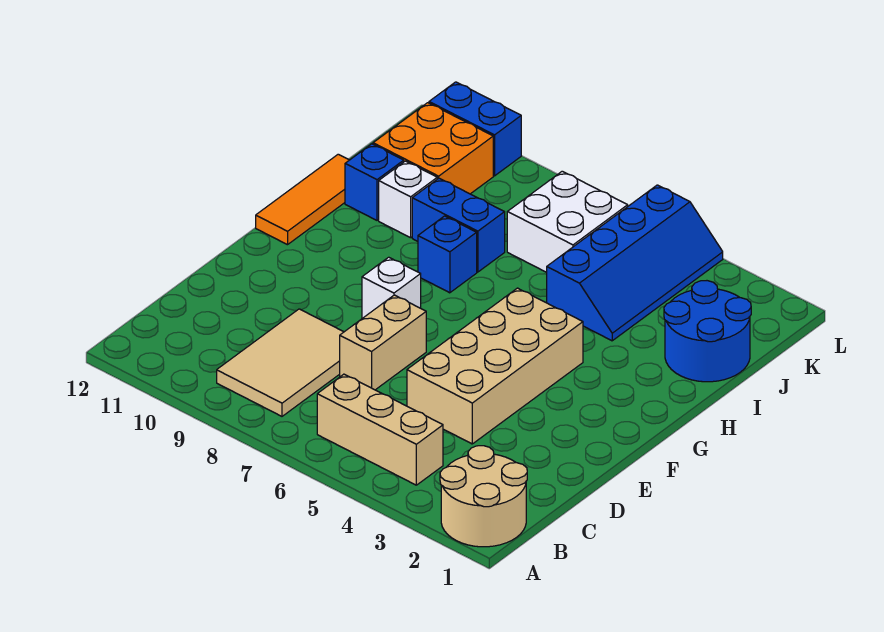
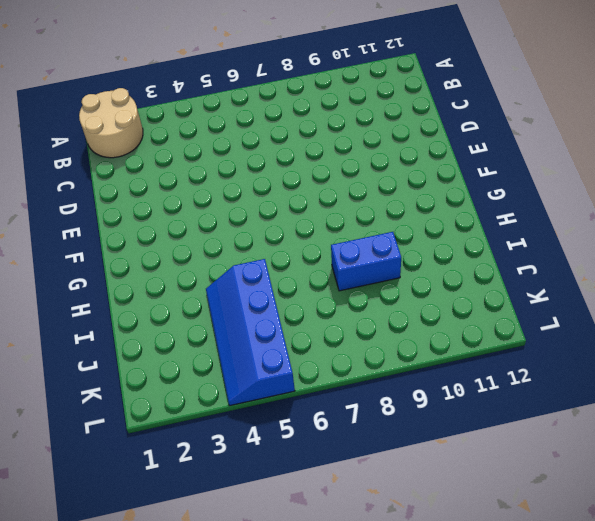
none -> tan 1x3 brick [317,374,443,485]
none -> tan 2x3 tile [217,309,343,416]
none -> tan 2x4 brick [407,288,583,444]

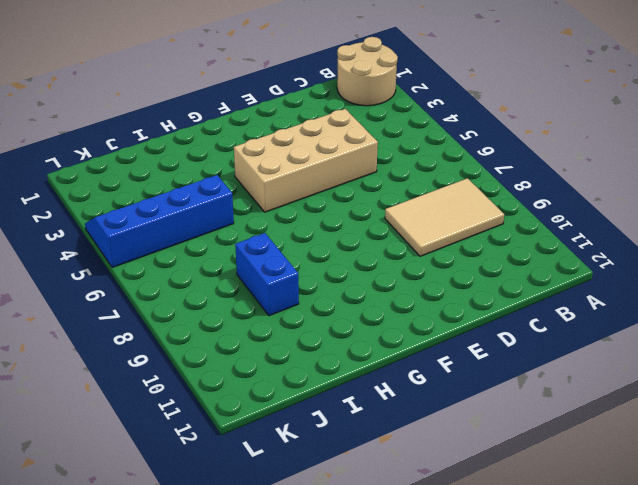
none -> tan 1x3 brick [317,374,443,485]
none -> tan 1x2 brick [340,295,426,390]
none -> white 1x1 brick [362,257,421,318]

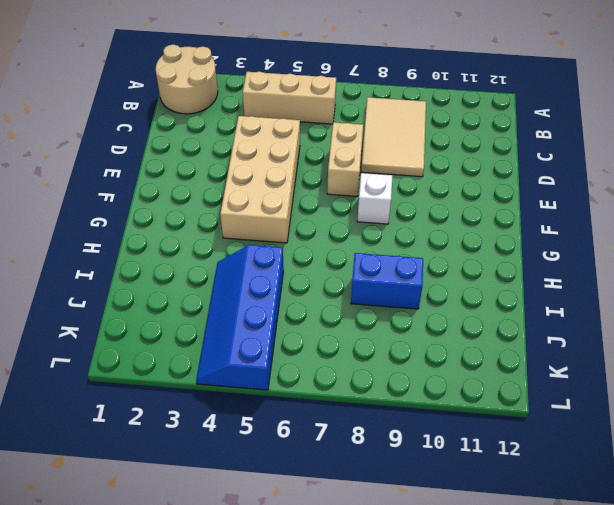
none -> orange 1x3 tile [256,154,349,245]
none -> blue 1x1 brick [418,216,477,293]
none -> blue 2x2 round brick [664,281,751,382]

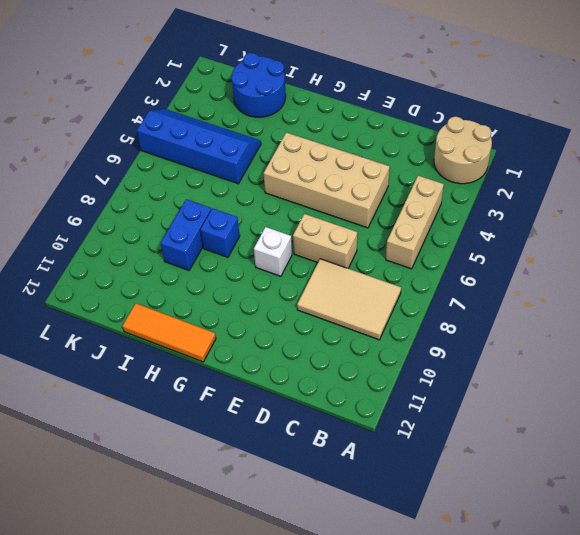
none -> white 1x1 brick [379,161,437,238]
none -> blue 1x1 brick [345,144,404,220]
none -> white 2x2 brick [507,171,628,272]

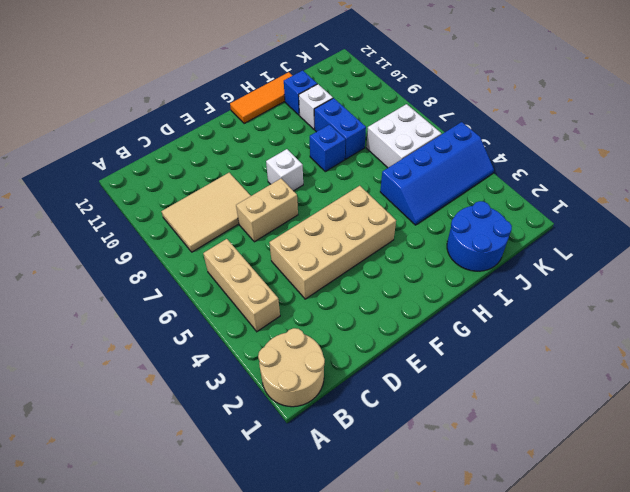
none -> orange 2x2 brick [373,103,493,194]
none -> blue 1x2 brick [429,82,521,176]

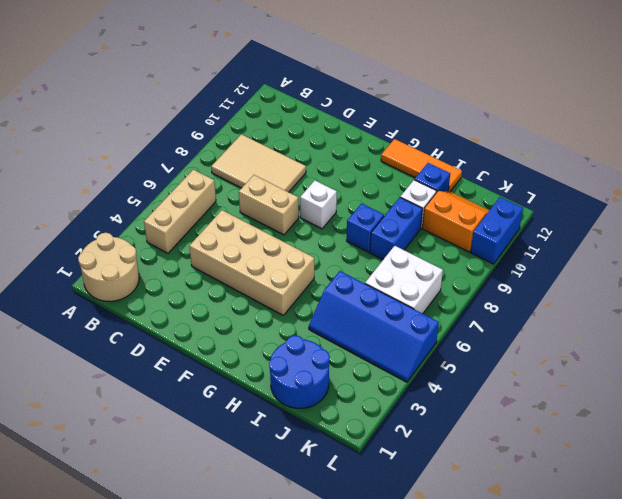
orange 2x2 slope [422,191,489,252] -> orange 2x2 brick [373,103,493,194]

